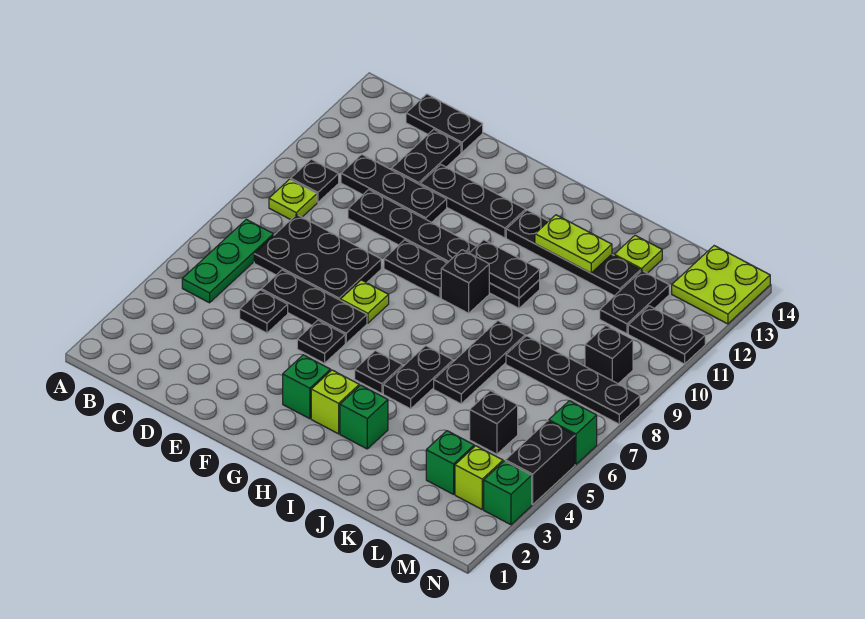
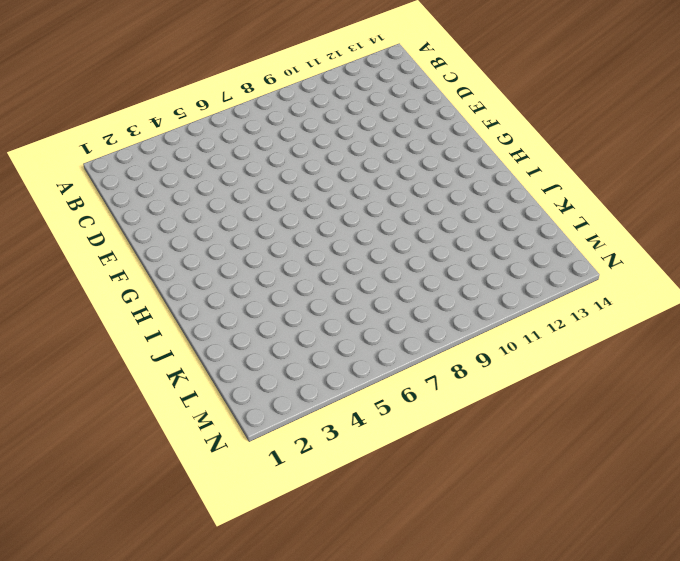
none -> green 1x3 plate [182,219,274,303]
none -> lime 1x1 plate [269,179,317,220]
none -> black 1x1 plate [291,159,339,202]
none -> black 2x3 plate [254,214,381,300]

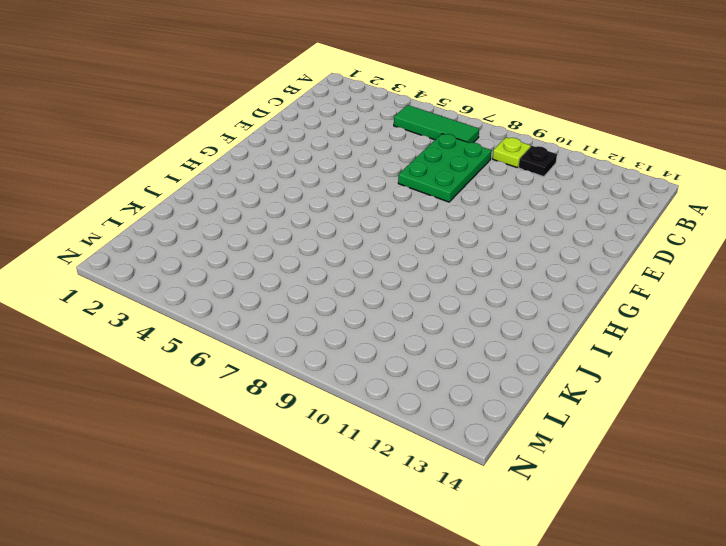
green 1x3 tile [394,105,479,143] -> green 1x3 plate [182,219,274,303]
green 2x3 plate [398,134,491,202] -> black 2x3 plate [254,214,381,300]
none -> black 1x3 plate [341,154,447,222]
none -> black 1x2 plate [406,94,483,152]
none -> black 1x1 plate [240,290,288,333]
none -> black 1x3 plate [261,270,367,343]

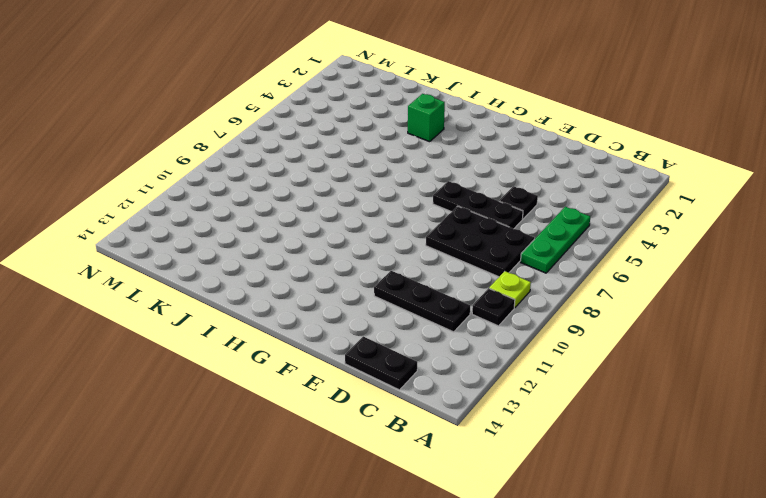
none -> black 1x6 plate [348,190,540,308]
none -> black 1x2 plate [391,129,461,185]
none -> black 1x3 plate [420,165,526,238]
none -> black 1x1 plate [297,320,345,363]

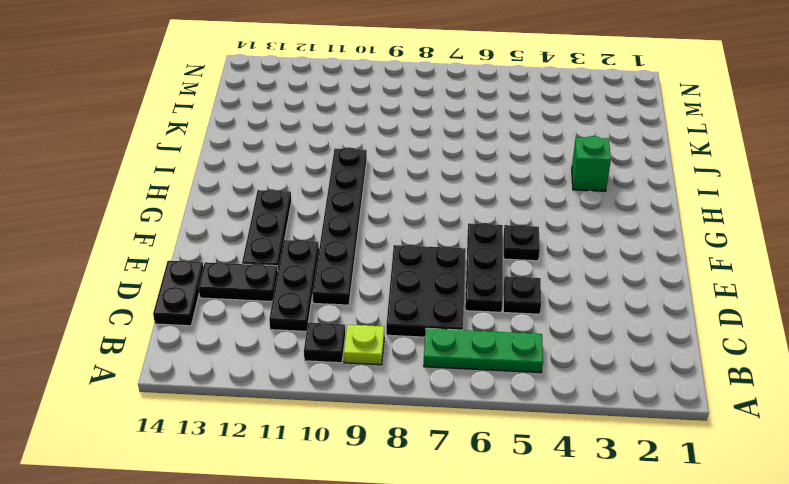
none -> lime 1x1 plate [341,280,389,323]
none -> black 1x2 plate [384,240,448,298]
none -> green 1x1 brick [283,355,331,419]
none -> lime 1x1 brick [311,370,359,434]

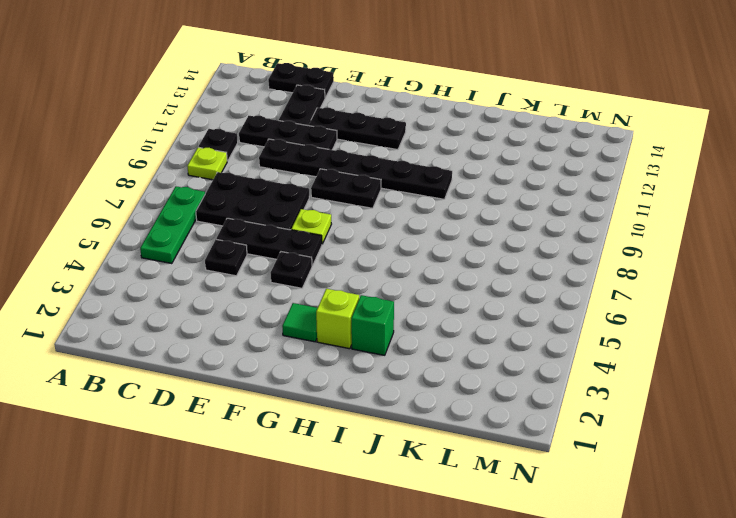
green 1x1 tile [282,303,317,342] -> green 1x1 brick [283,355,331,419]
none -> black 1x1 plate [355,350,403,394]
none -> black 1x1 brick [441,250,489,313]
none -> black 1x4 plate [506,210,641,296]
none -> black 1x2 plate [383,346,453,409]

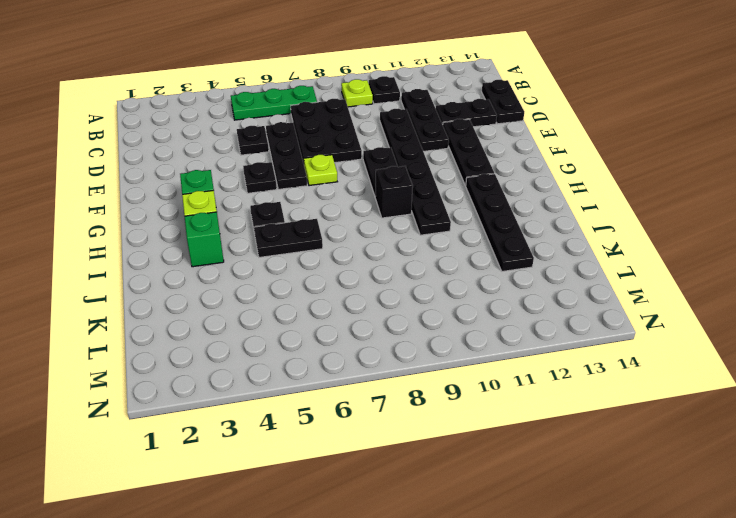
none -> black 1x3 plate [434,321,525,404]
none -> black 1x4 plate [506,336,640,424]
none -> lime 1x1 plate [614,235,662,273]
none -> green 1x1 brick [426,431,474,494]

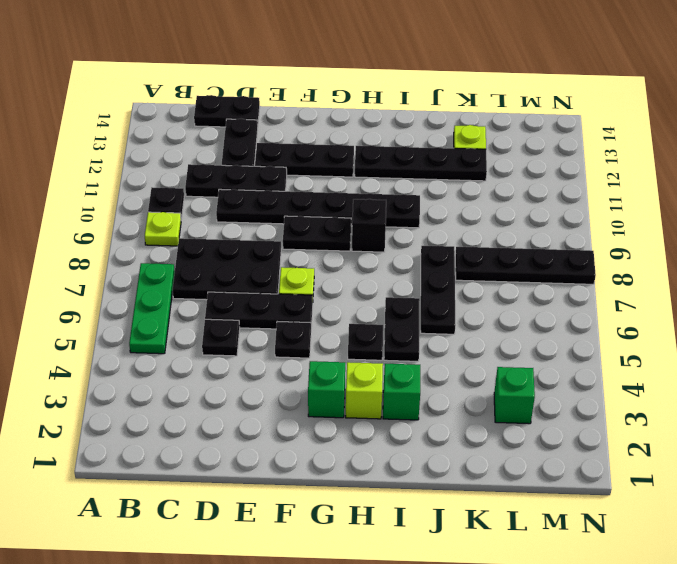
none -> black 1x1 brick [470,390,518,454]
none -> black 1x2 plate [600,271,669,334]
none -> lime 1x1 brick [455,446,503,509]
none -> black 1x1 brick [585,325,633,384]

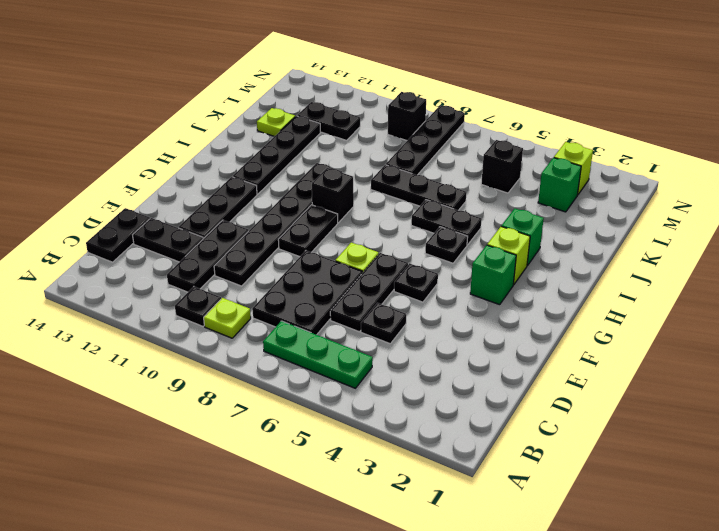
none -> black 1x2 plate [628,306,705,364]
none -> lime 2x2 plate [672,246,770,324]
none -> green 1x1 brick [484,461,532,525]
none -> black 1x2 brick [505,421,575,505]

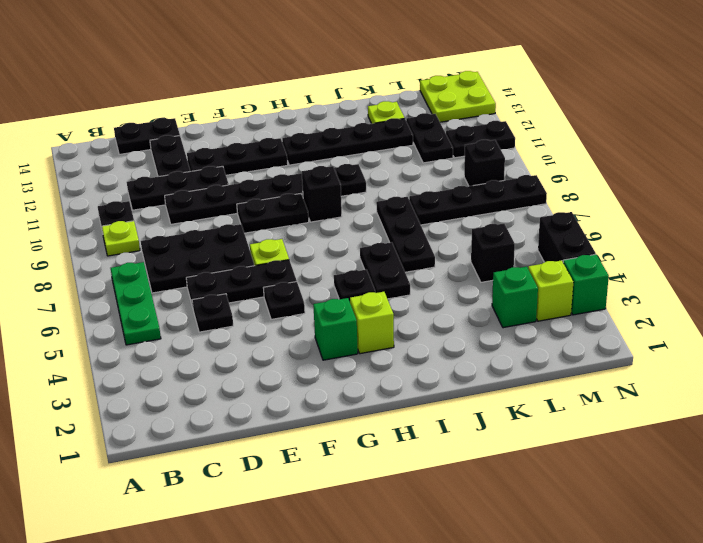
none -> green 1x1 brick [340,385,388,449]
none -> green 1x1 brick [549,401,597,464]
none -> black 1x2 plate [470,240,540,298]
none -> lime 1x2 plate [535,215,612,273]

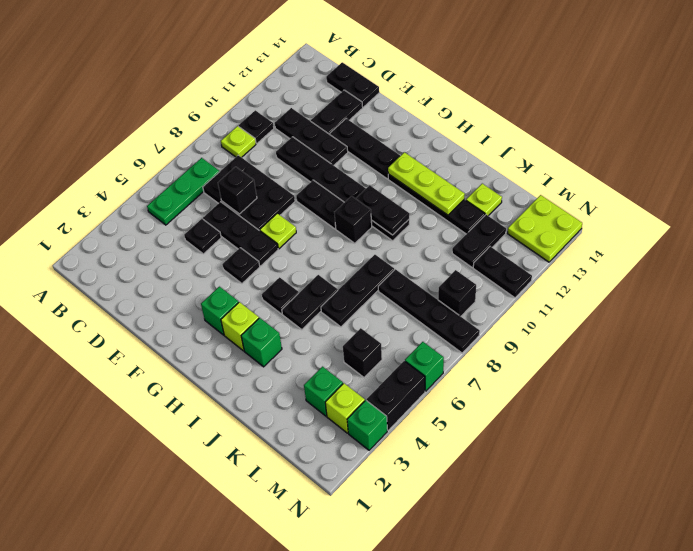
black 1x1 brick [218,167,257,214] -> none
lime 1x3 plate [388,152,465,215] -> lime 1x2 plate [535,215,612,273]

